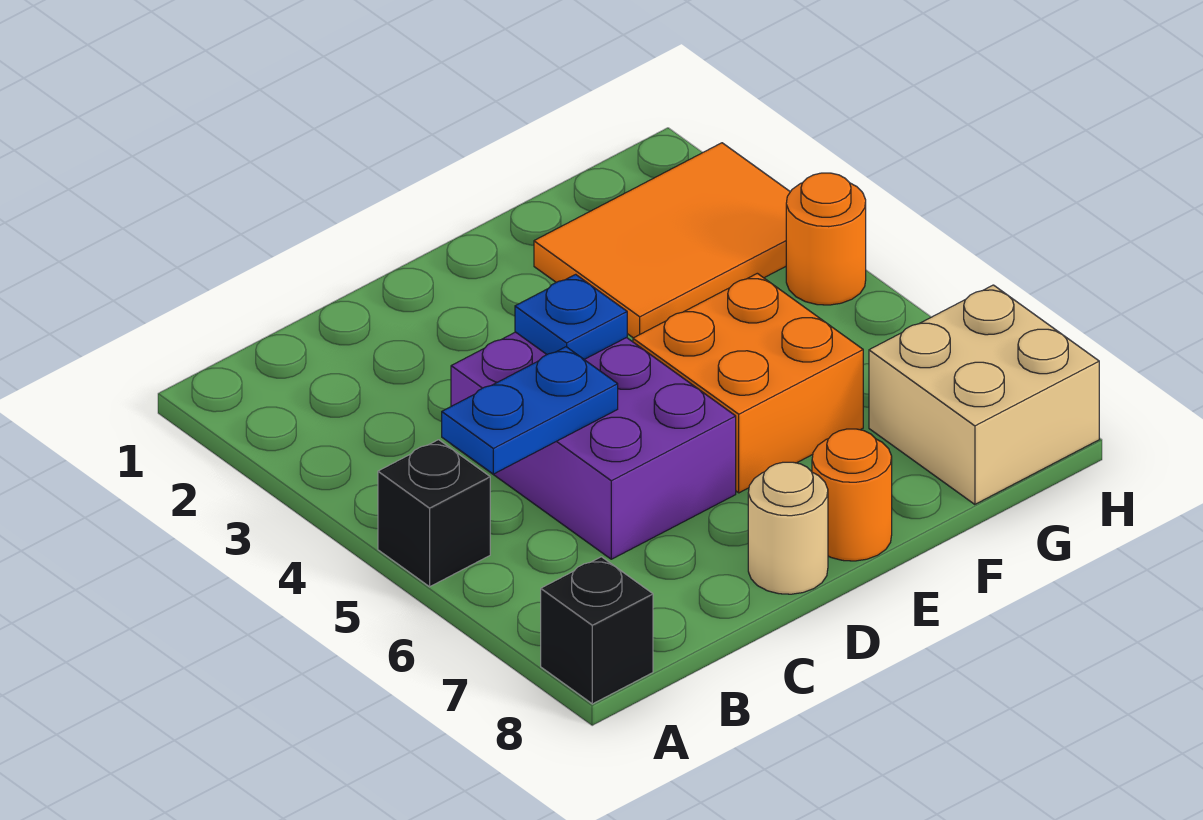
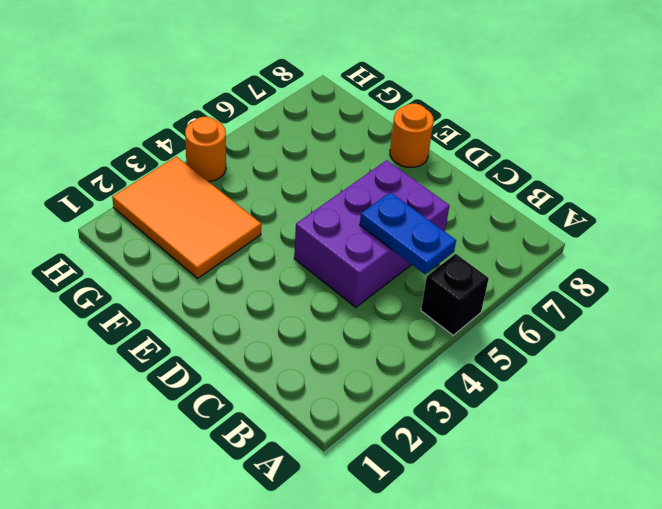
none -> black 1x1 brick [541,557,653,704]
none -> tan 1x1 round brick [748,462,828,594]

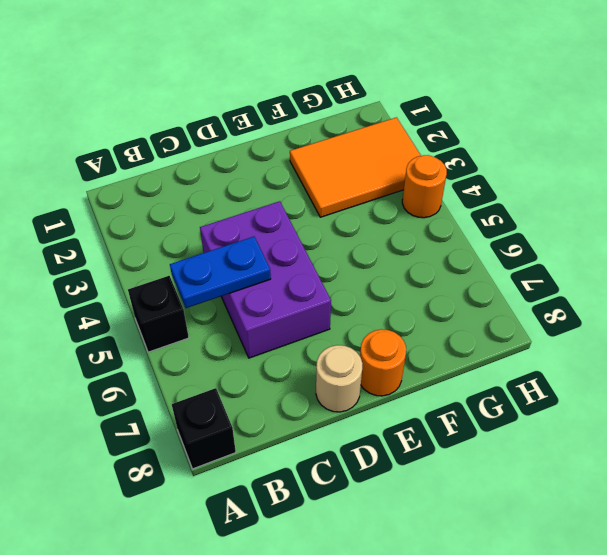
none -> orange 2x2 brick [633,273,863,493]
none -> tan 2x2 brick [869,285,1099,504]

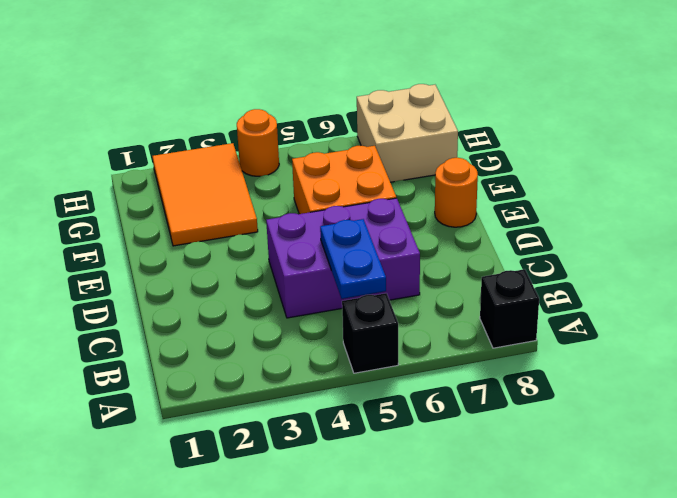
none -> tan 1x1 round brick [748,462,828,594]
none -> blue 1x1 plate [515,274,627,360]

